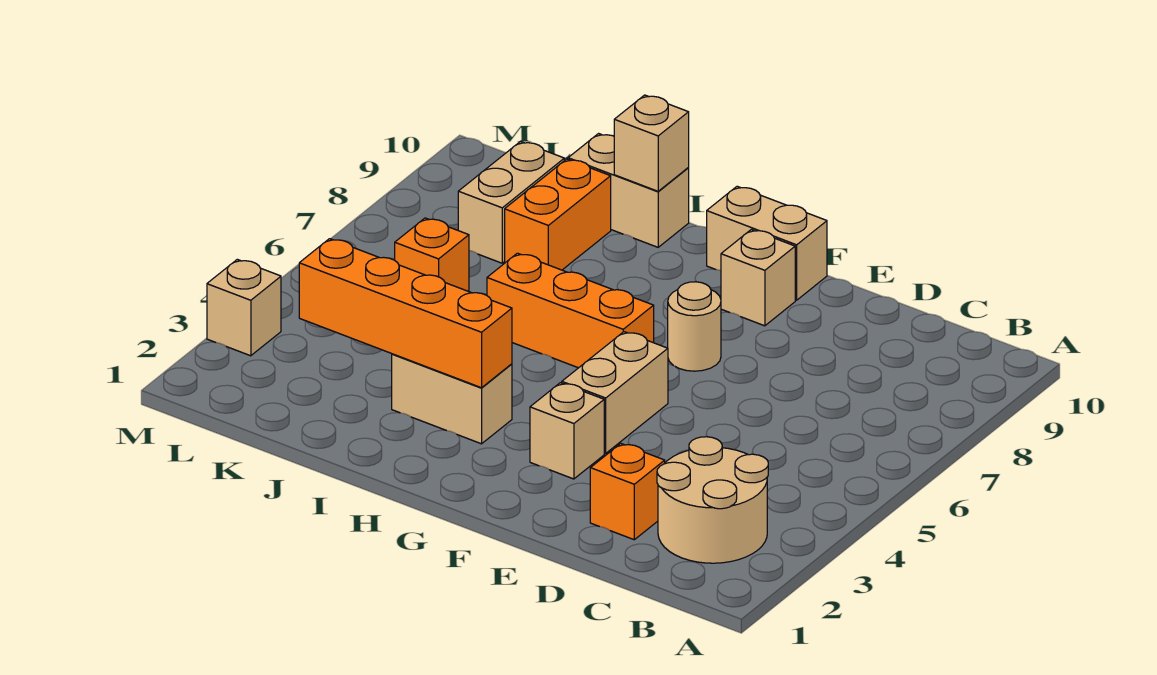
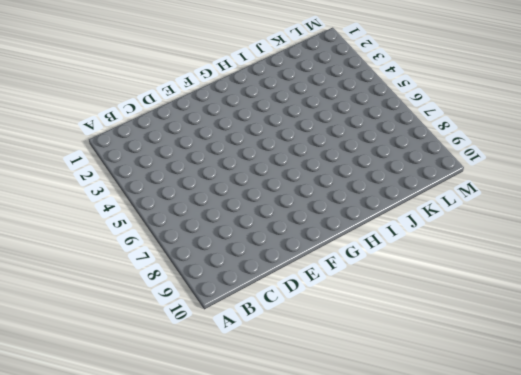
none -> tan 2x2 round brick [657,437,768,563]
none -> orange 1x1 brick [590,444,665,540]
none -> tan 1x1 brick [530,383,604,479]

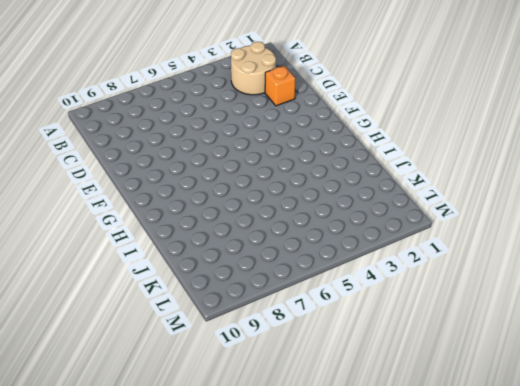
none -> tan 1x1 brick [530,383,604,479]
none -> tan 1x2 brick [562,332,668,453]
none -> tan 1x1 round brick [668,282,721,371]

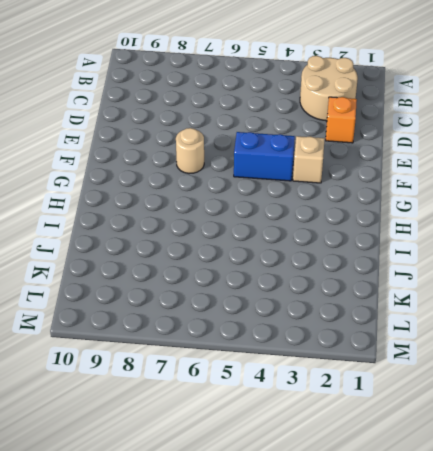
blue 1x2 brick [234,132,295,181] -> tan 1x2 brick [562,332,668,453]
none -> tan 1x1 brick [721,229,795,326]
none -> tan 1x2 brick [707,186,827,300]
none -> orange 1x3 brick [487,253,654,368]

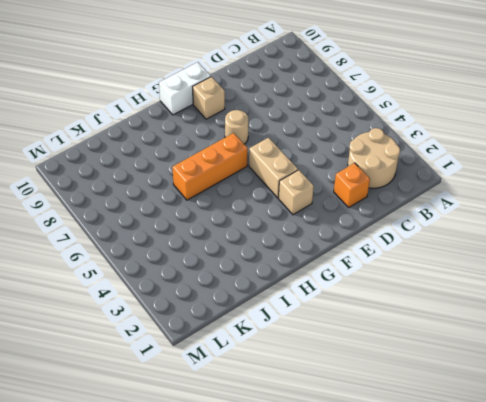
white 1x2 brick [159,62,211,115] -> tan 1x2 brick [707,186,827,300]
none -> tan 1x2 brick [392,354,512,444]
none -> tan 1x2 brick [568,134,689,247]
none -> orange 1x2 brick [505,159,611,270]

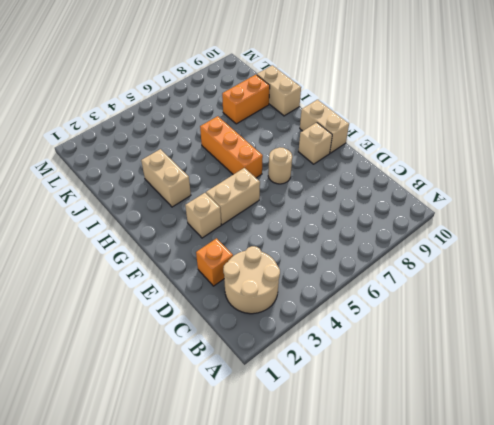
none -> orange 1x1 brick [395,218,469,291]
none -> tan 1x2 brick [458,141,564,263]
none -> tan 1x1 brick [207,259,281,356]

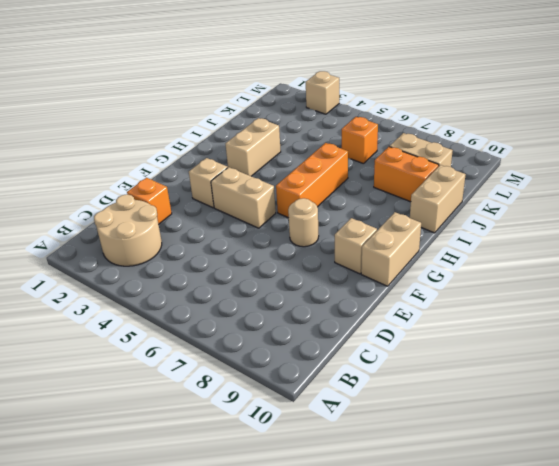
none -> orange 1x4 brick [299,239,512,388]
none -> tan 1x1 brick [614,95,689,191]

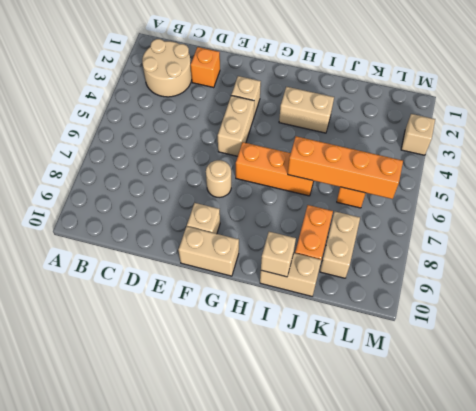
orange 1x4 brick [288,136,403,199] -> orange 1x4 brick moved to [299,239,512,388]

